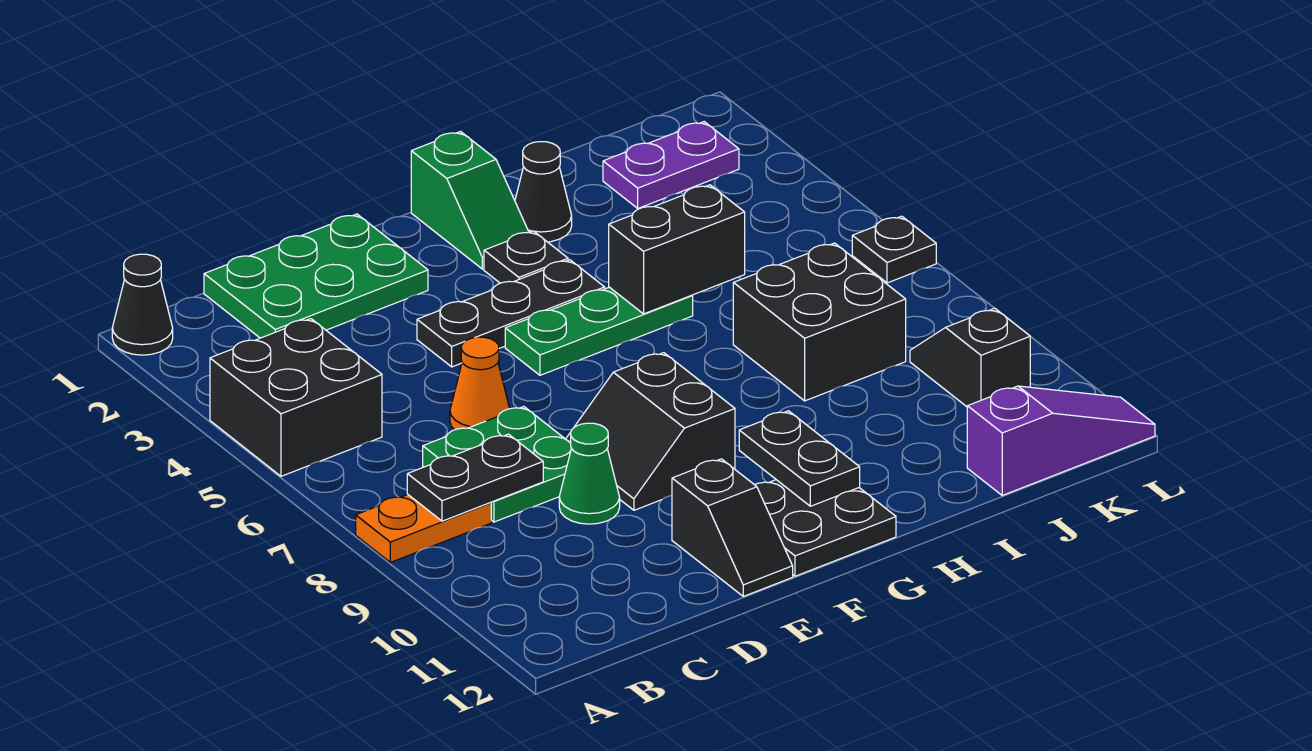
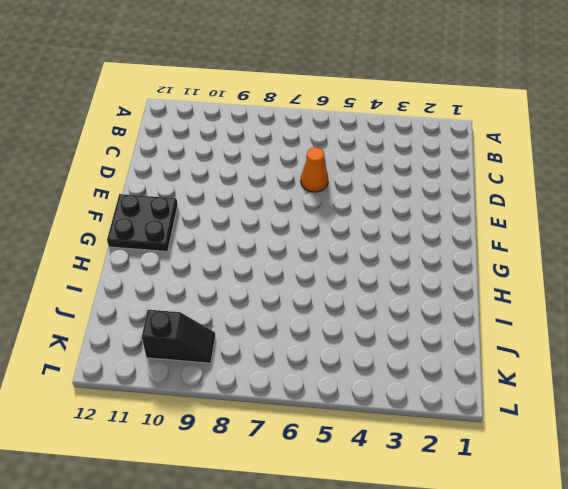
none -> black 1x1 cone [112,254,173,355]
none -> black 2x2 brick [210,319,382,476]
none -> orange 1x2 plate [356,495,491,562]

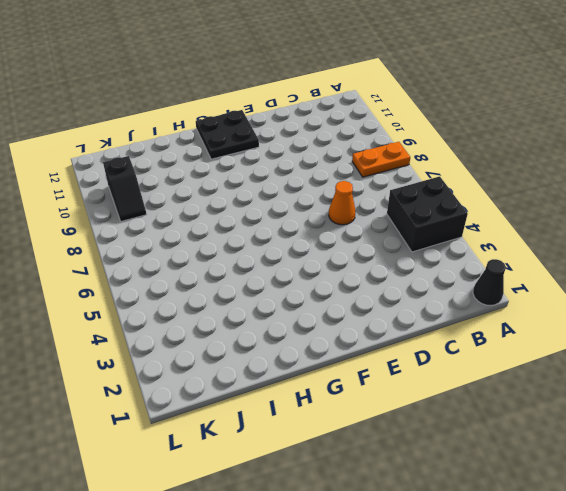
none -> green 2x3 plate [204,214,428,338]
none -> green 2x2 plate [423,406,571,522]
none -> green 1x1 cone [559,423,620,524]

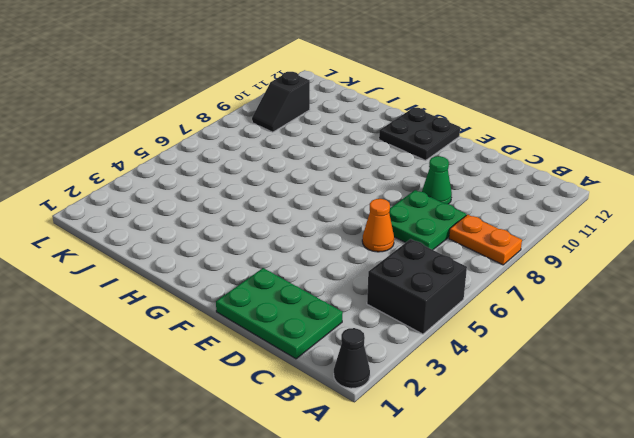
none -> black 1x3 plate [417,260,605,367]
none -> black 2x2 slope [566,353,735,510]
none -> black 1x2 slope [672,459,793,596]

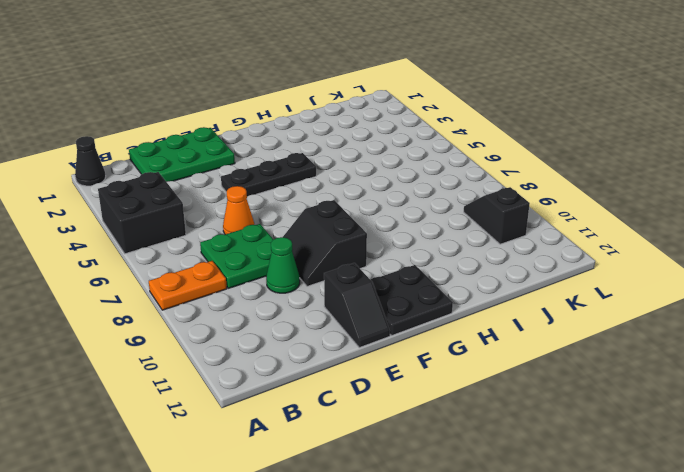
none -> green 1x3 plate [505,287,693,375]
none -> green 1x2 slope [411,132,529,269]
none -> black 1x1 plate [484,231,568,283]

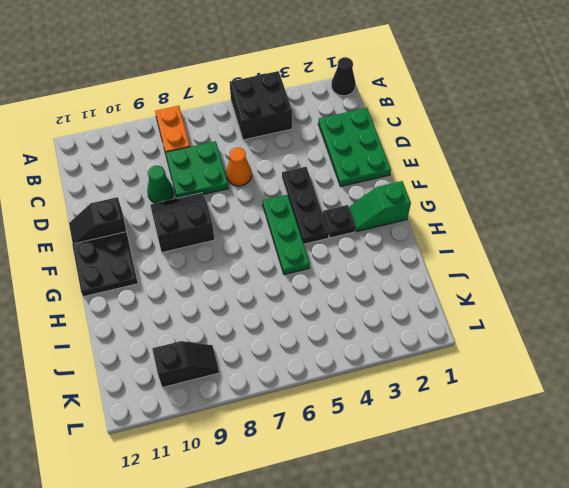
none -> black 1x1 cone [515,142,572,242]
none -> black 2x2 brick [733,243,906,401]
none -> purple 1x2 plate [603,122,739,208]

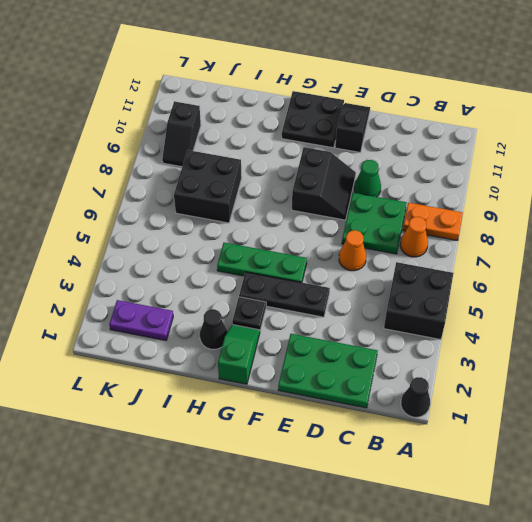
orange 1x1 cone [400,217,428,257] -> none
none -> purple 1x3 slope [967,386,1155,495]
none -> black 1x1 plate [852,216,936,283]
none -> black 1x2 plate [407,434,543,521]

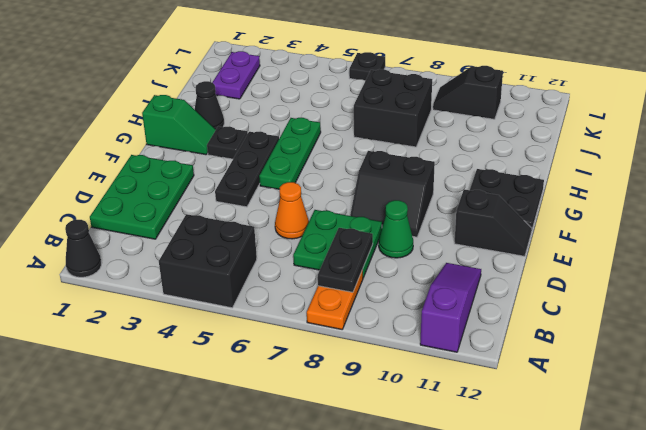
purple 1x3 slope [420,263,481,352] -> purple 1x3 slope moved to [967,386,1155,495]
none -> black 1x2 plate [739,411,860,506]
none -> black 1x2 brick [609,185,745,314]

